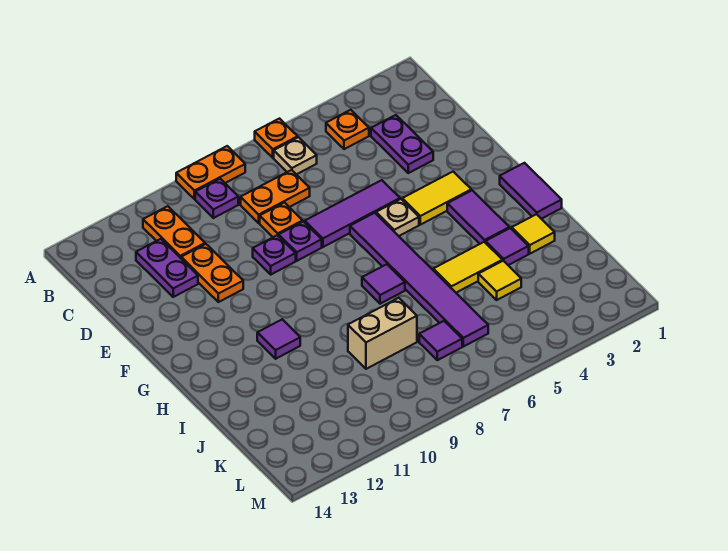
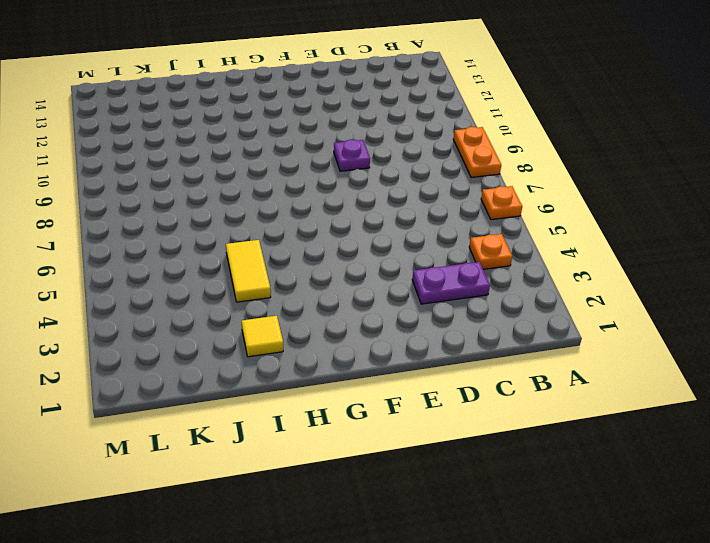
none -> tan 1x1 plate [274,137,317,174]
none -> purple 1x1 plate [195,179,238,218]
none -> orange 1x2 plate [143,206,205,258]

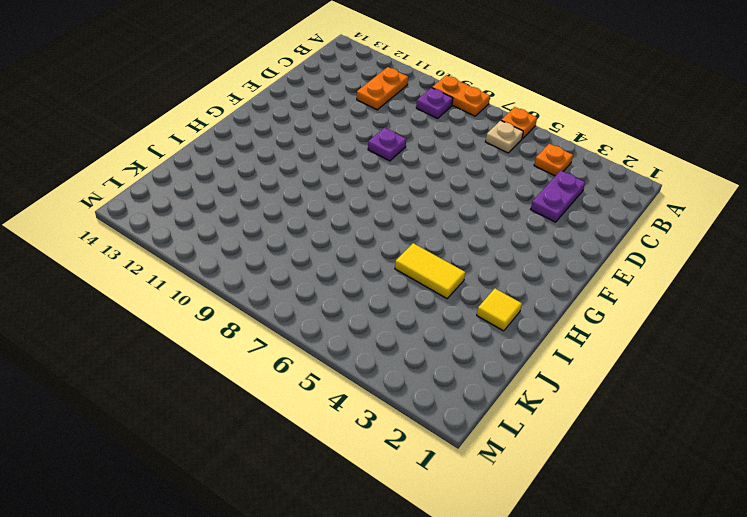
none -> orange 1x2 plate [241,170,310,223]
none -> purple 1x2 plate [136,239,198,297]
none -> orange 1x1 plate [260,203,303,237]

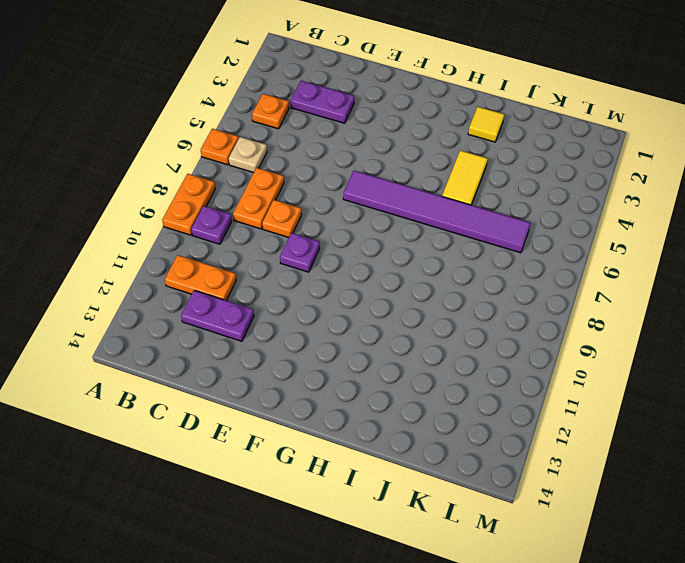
none -> orange 1x2 plate [181,244,243,302]
none -> purple 1x3 tile [305,180,400,247]
none -> purple 1x1 plate [279,222,322,261]

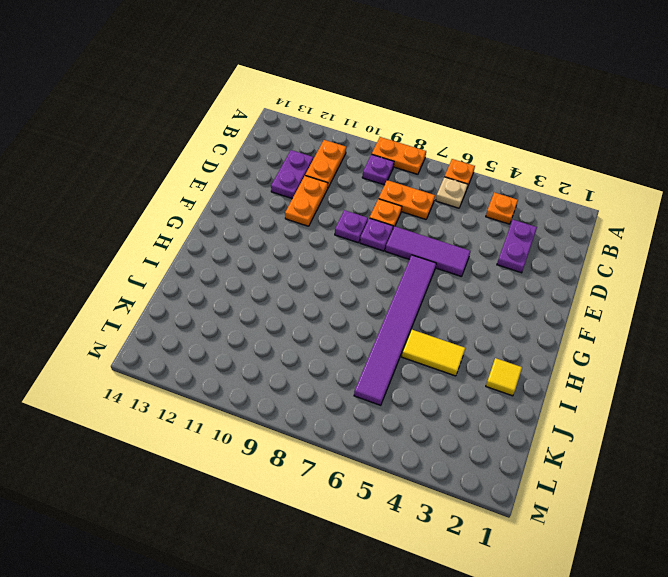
none -> yellow 1x2 tile [402,172,471,225]
none -> tan 1x1 plate [376,199,419,236]
none -> purple 1x2 tile [500,163,562,219]

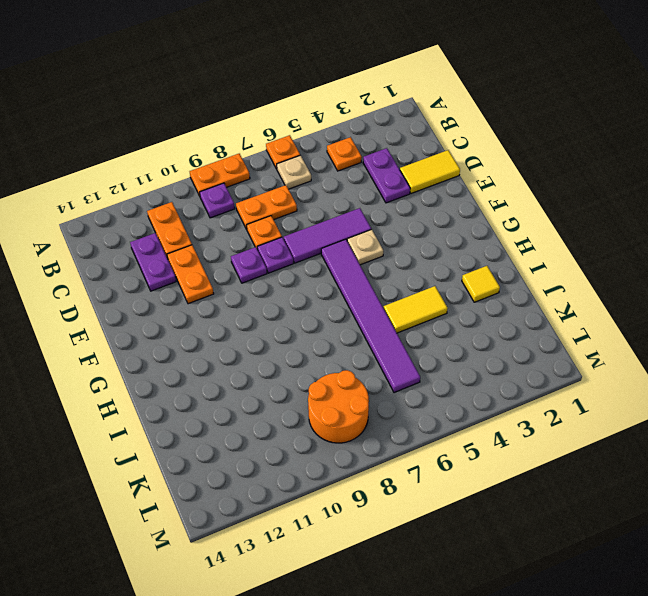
yellow 1x2 tile [400,150,460,194] -> yellow 1x2 tile moved to [402,172,471,225]
orange 2x2 round brick [308,370,369,443] -> none
none -> purple 1x2 tile [500,163,562,219]
none -> purple 1x2 tile [447,190,509,244]
none -> purple 1x1 tile [362,264,405,304]

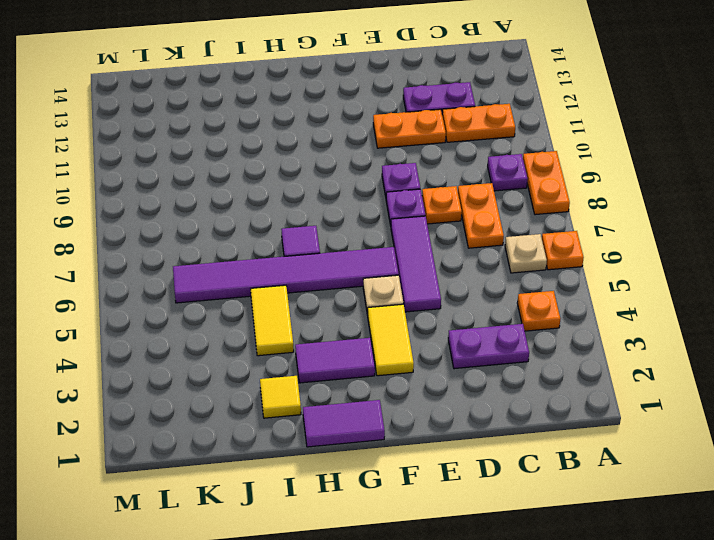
none -> purple 1x1 tile [257,319,300,359]
none -> purple 1x1 tile [486,228,529,265]
none -> yellow 1x1 tile [478,261,521,300]

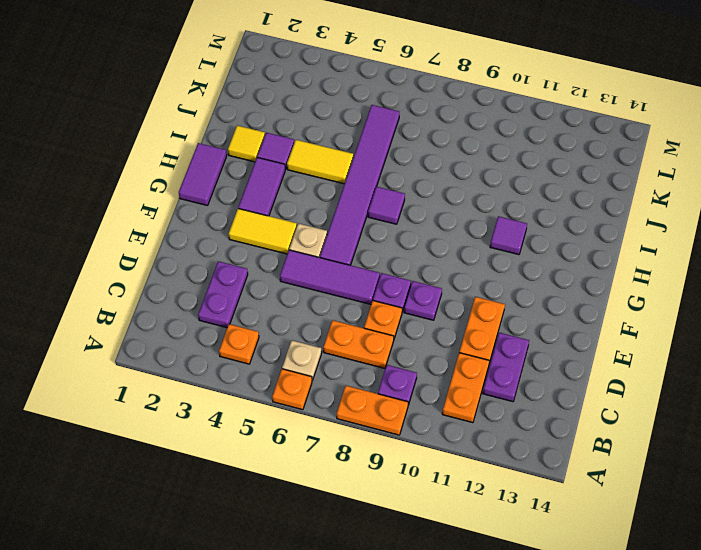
none -> yellow 1x1 tile [478,261,521,300]
none -> tan 1x2 brick [348,298,417,369]
none -> purple 1x1 tile [419,321,462,360]

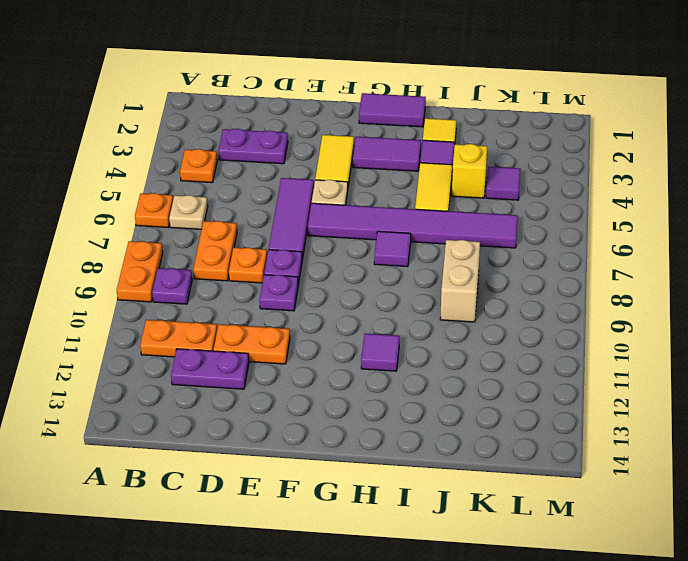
yellow 1x1 brick [452,144,487,198] -> yellow 1x1 tile [478,261,521,300]
purple 1x1 tile [486,167,521,200] -> purple 1x1 tile moved to [419,321,462,360]

